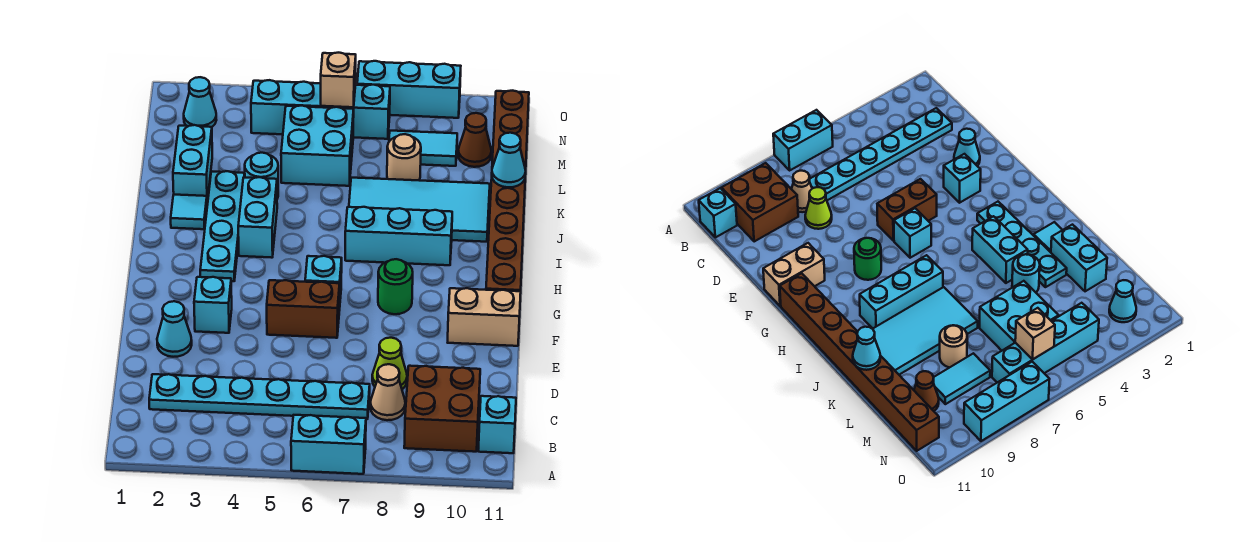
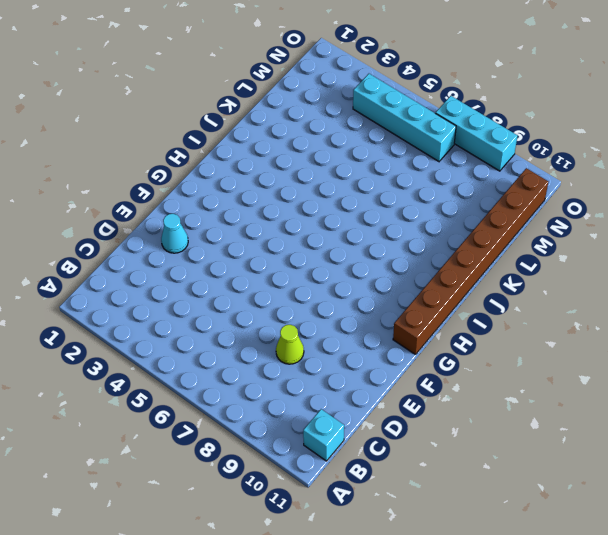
none -> cyan 1x2 brick [291,415,366,474]
none -> brown 2x2 brick [404,366,480,452]
none -> cyan 1x6 plate [149,374,370,419]

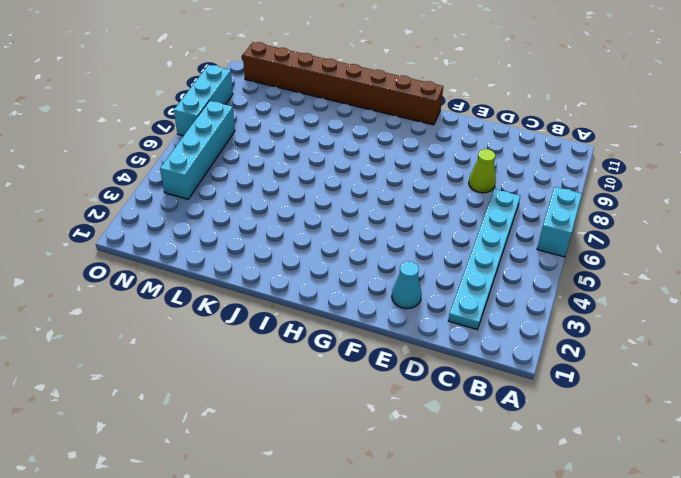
none -> brown 2x2 brick [404,366,480,452]
none -> cyan 1x1 brick [478,396,516,453]
none -> tan 1x1 cone [370,364,405,420]

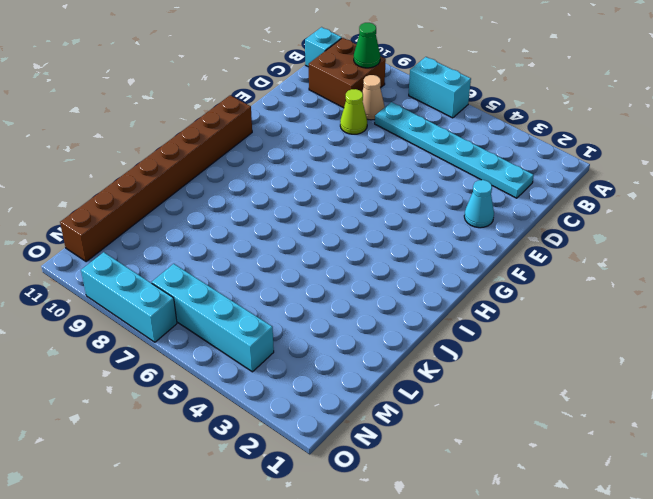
green 1x1 cone [354,23,380,68] -> none
none -> cyan 1x1 brick [194,277,232,333]
none -> brown 1x2 brick [267,280,340,338]
none -> tan 1x2 brick [448,288,521,346]

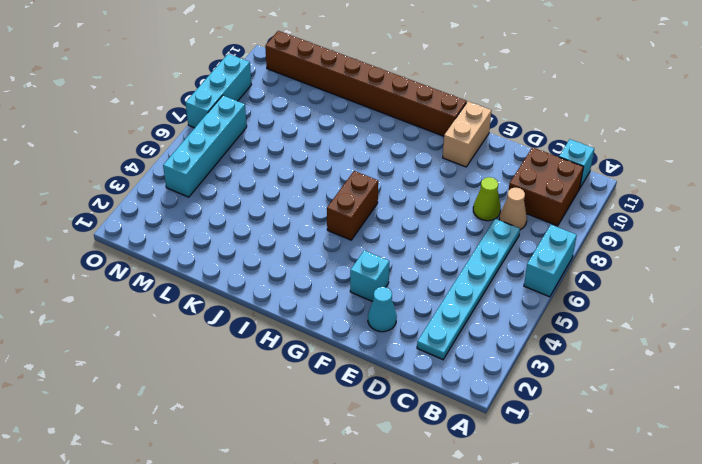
brown 1x2 brick [327,171,378,240] -> brown 1x2 brick moved to [267,280,340,338]
none -> cyan 1x1 brick [305,256,342,311]
none -> green 1x1 round brick [378,259,413,314]
none -> cyan 1x4 plate [200,171,245,281]

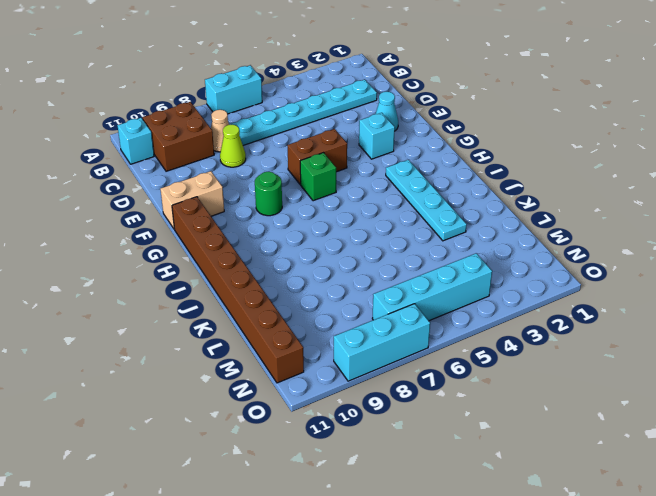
green 1x1 brick [300,153,336,201] -> cyan 1x1 brick [305,256,342,311]
none -> cyan 1x2 brick [238,177,277,258]
none -> cyan 1x3 brick [345,207,452,265]
none -> cyan 1x1 tile [171,195,207,229]

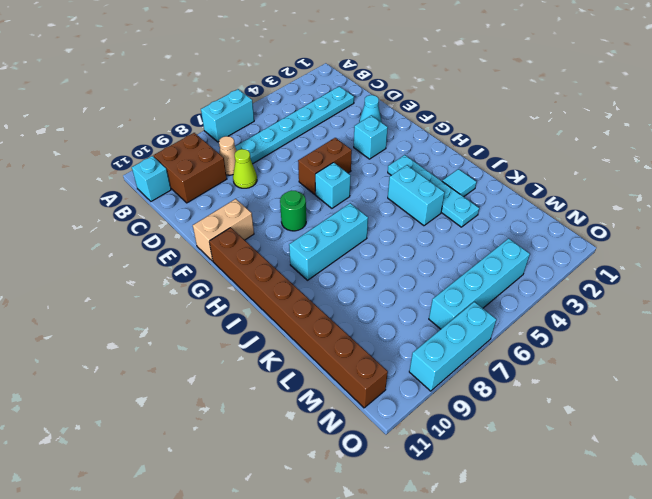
none -> cyan 2x4 tile [349,178,490,242]
none -> cyan 1x2 brick [173,125,212,202]
none -> cyan 1x1 round brick [245,153,278,199]

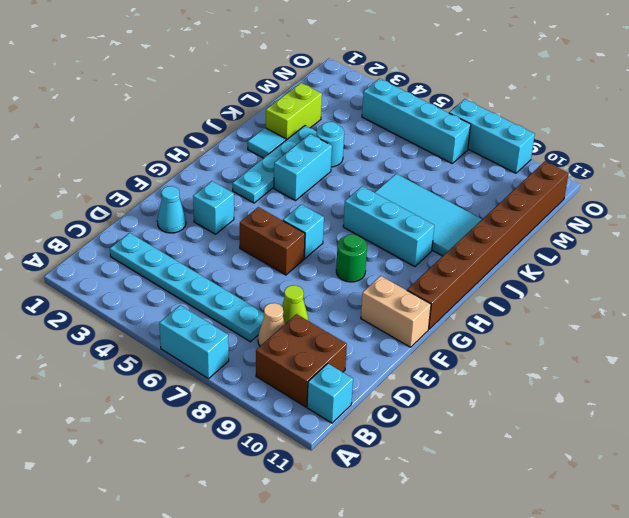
lime 1x2 brick [266,83,322,140] -> cyan 1x2 brick [173,125,212,202]
none -> cyan 2x2 brick [281,105,354,186]
none -> tan 1x1 round brick [387,134,421,180]
none -> cyan 1x2 tile [389,131,457,166]

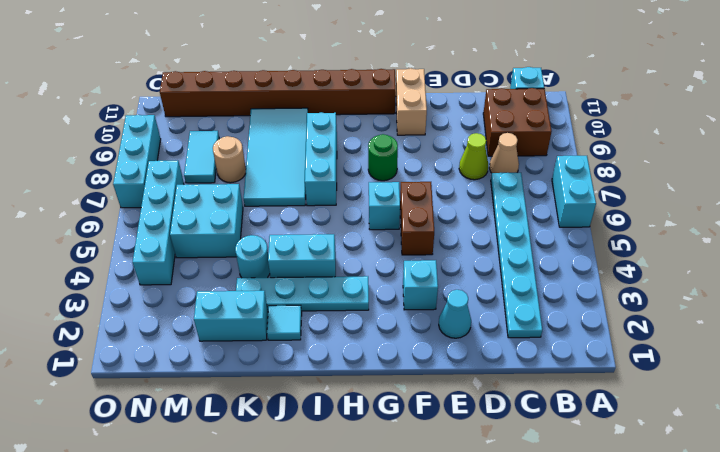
none -> brown 1x1 cone [458,113,491,167]
none -> cyan 1x1 cone [184,77,216,127]
none -> cyan 1x1 cone [492,133,526,187]

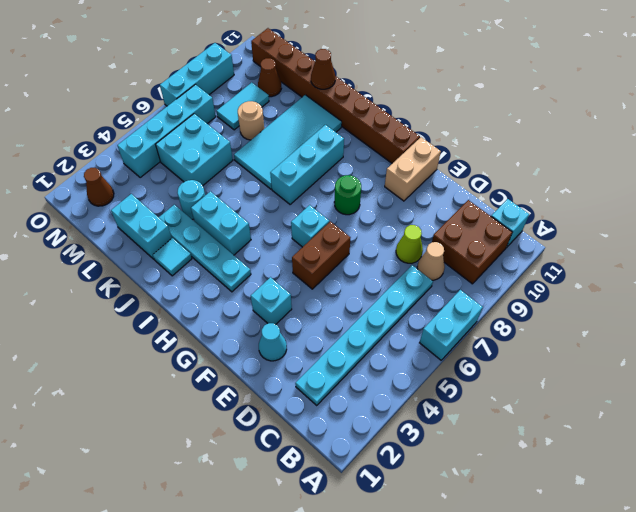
brown 1x1 cone [311,49,335,89] -> cyan 1x1 cone [492,133,526,187]
brown 1x1 cone [84,168,114,206] -> cyan 1x1 cone [184,77,216,127]
none -> tan 1x1 brick [321,53,356,107]

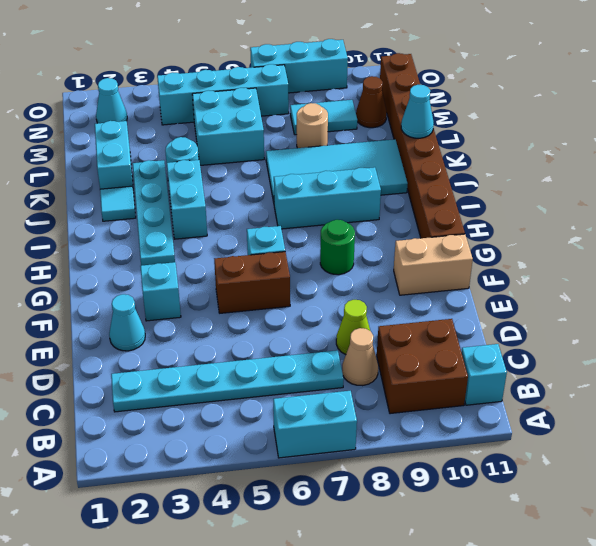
none -> tan 1x1 brick [321,53,356,107]

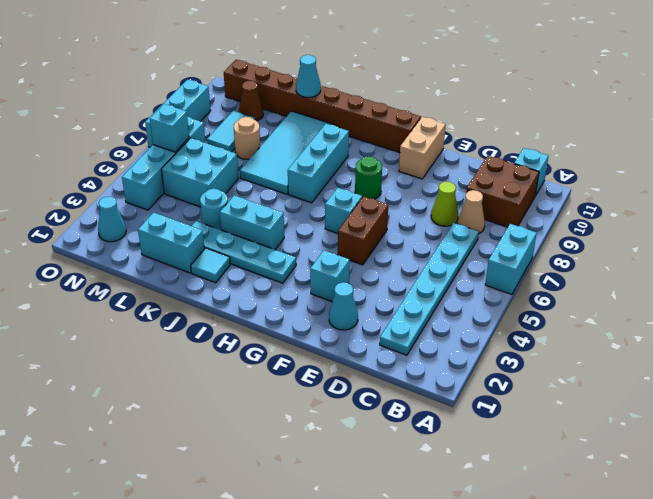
cyan 1x1 brick [150,104,189,152] -> tan 1x1 brick [321,53,356,107]

